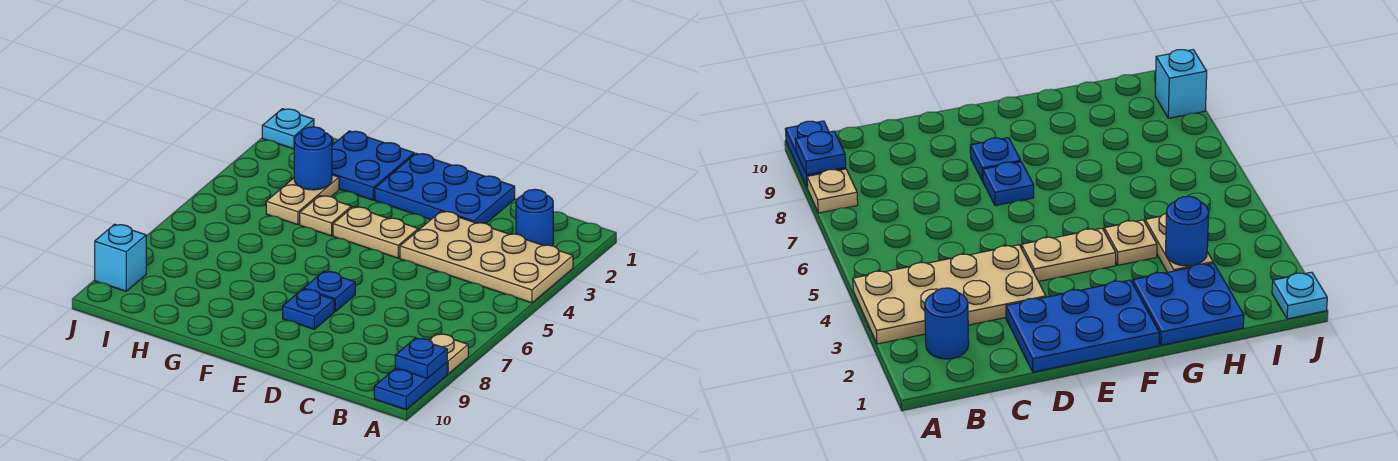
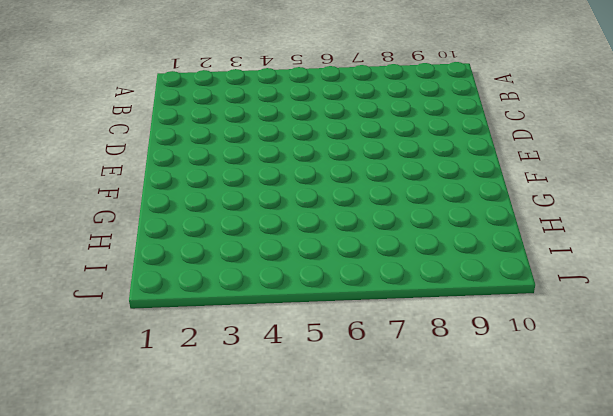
none -> tan 2x4 plate [400,211,573,303]
none -> tan 1x1 plate [429,334,468,374]
none -> blue 1x2 plate [374,362,447,410]

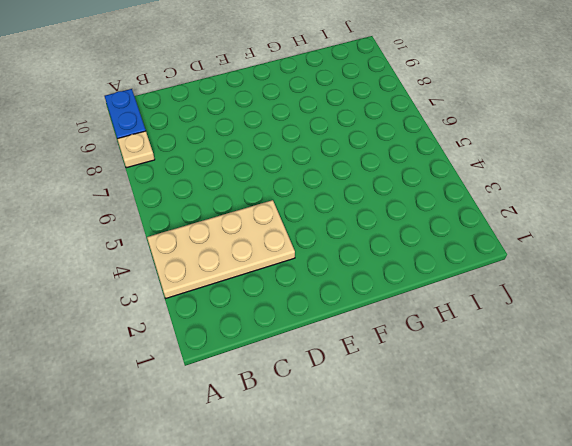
none -> blue 1x1 round brick [516,189,553,246]
none -> blue 2x3 plate [375,153,515,224]
none -> tan 1x2 plate [333,207,418,258]

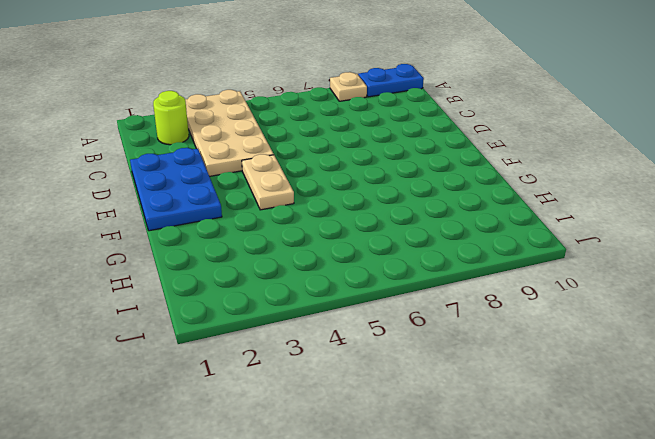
lime 1x1 round brick [153,91,189,145] -> blue 1x1 round brick [516,189,553,246]
none -> blue 1x1 plate [304,271,355,311]
none -> blue 1x1 plate [283,289,334,329]
none -> blue 2x2 plate [332,131,414,200]

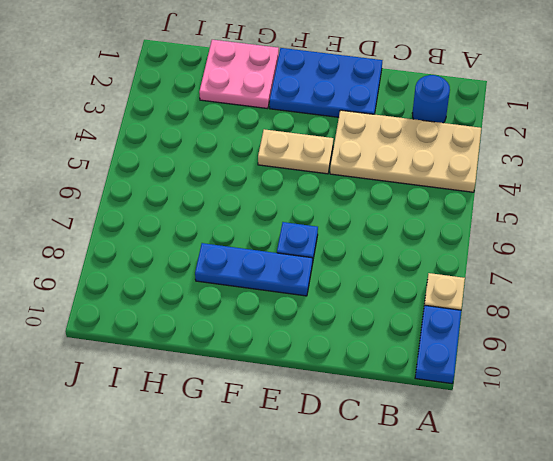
blue 1x3 plate [195,243,312,296] -> blue 1x1 plate [283,289,334,329]
pink 2x2 plate [199,40,279,109] -> blue 2x2 plate [332,131,414,200]
none -> tan 1x1 plate [300,196,351,236]
none -> tan 1x2 plate [266,175,339,225]
none -> cyan 1x1 plate [262,109,314,149]

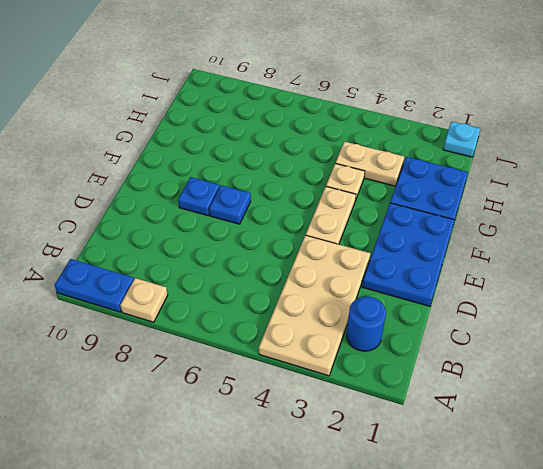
none -> cyan 1x1 brick [95,224,146,291]
none -> blue 1x1 plate [395,338,447,378]
none -> blue 1x1 round brick [294,127,332,190]

